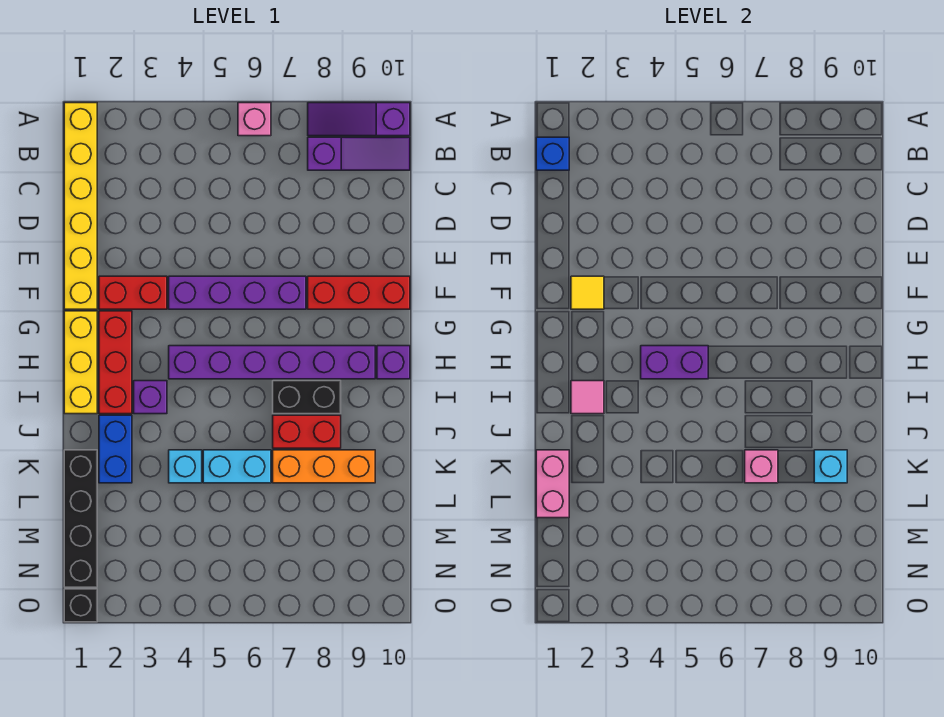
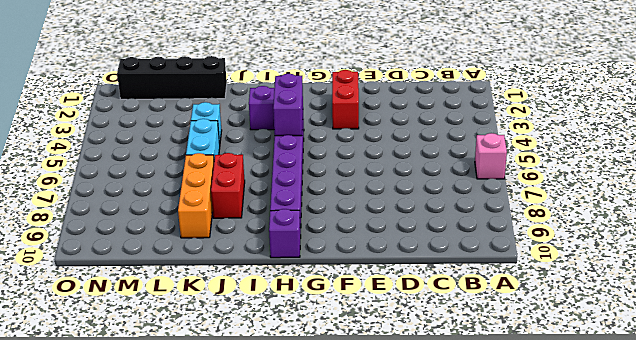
none -> yellow 1x6 brick [64,103,97,309]
none -> purple 1x3 slope [308,103,410,136]
none -> purple 1x3 slope [308,137,410,170]

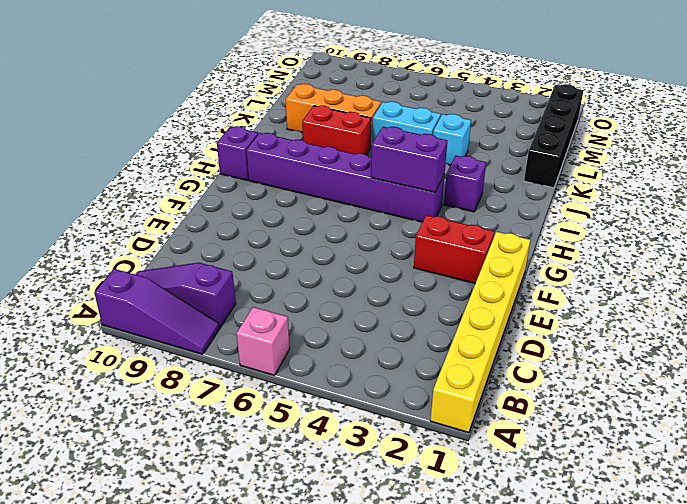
none -> purple 1x4 brick [169,276,306,309]
none -> red 1x3 brick [308,276,410,309]
none -> yellow 1x3 brick [64,311,97,414]

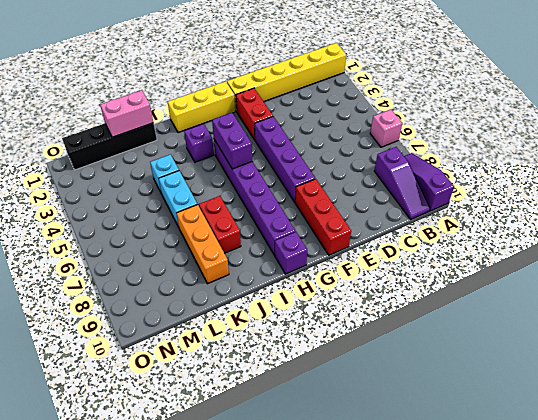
none -> red 1x3 brick [99,311,132,414]
none -> black 1x2 brick [273,381,341,414]
none -> blue 1x2 brick [99,415,132,483]

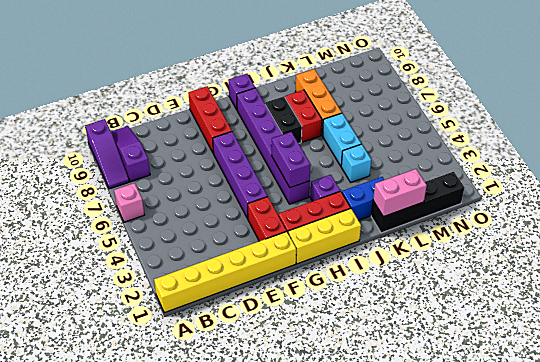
none -> black 1x1 brick [64,589,97,622]
none -> blue 1x1 brick [536,137,569,170]
none -> yellow 1x1 tile [571,276,604,309]

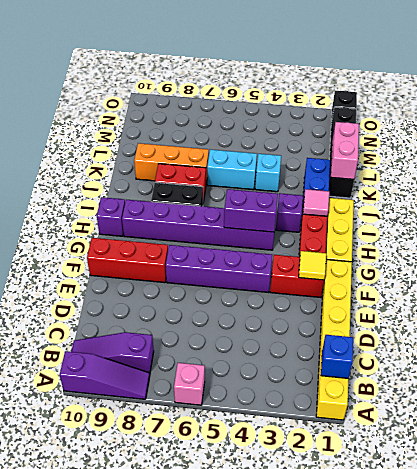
none -> pink 1x1 brick [745,450,778,483]
none -> cyan 1x1 brick [814,450,847,483]

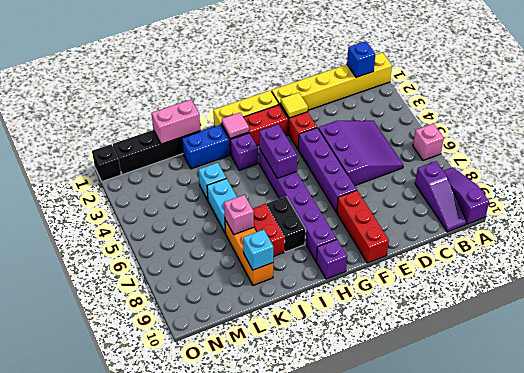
purple 3x3 slope [318,121,403,186] -> none

